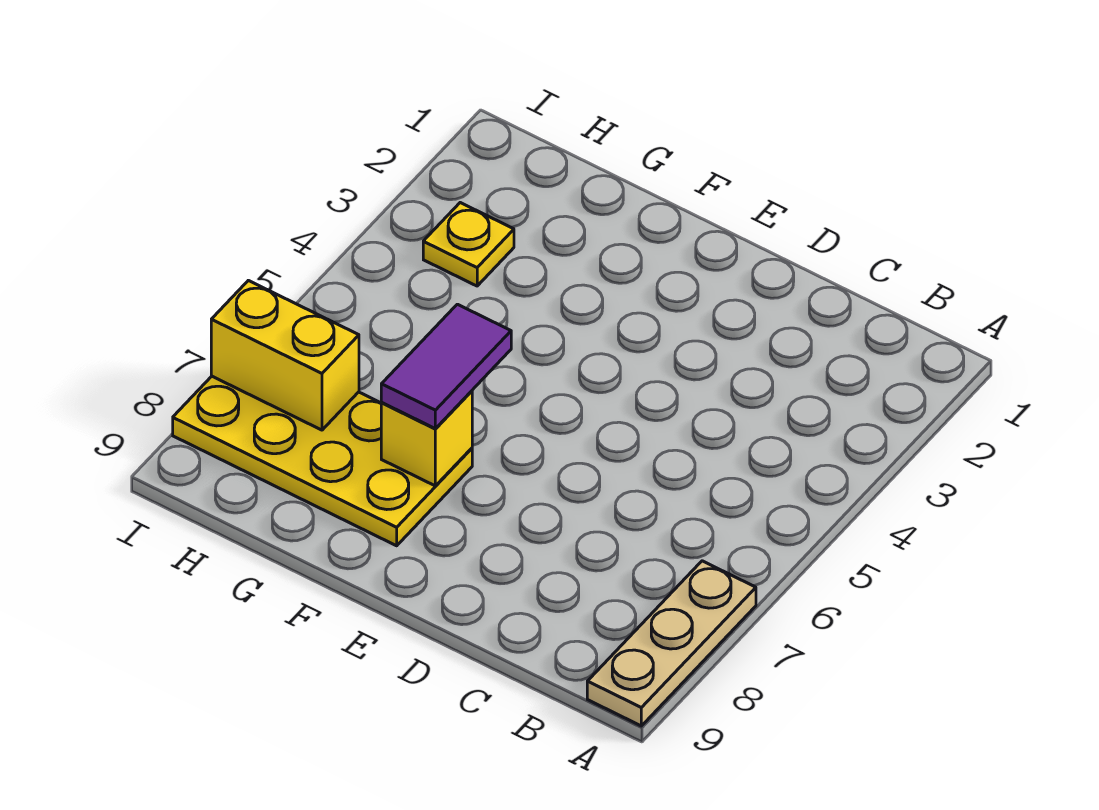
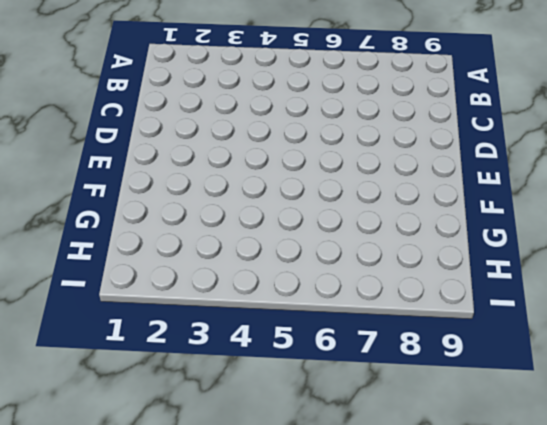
none -> tan 1x3 plate [587,561,756,726]
none -> yellow 2x4 plate [173,376,472,546]

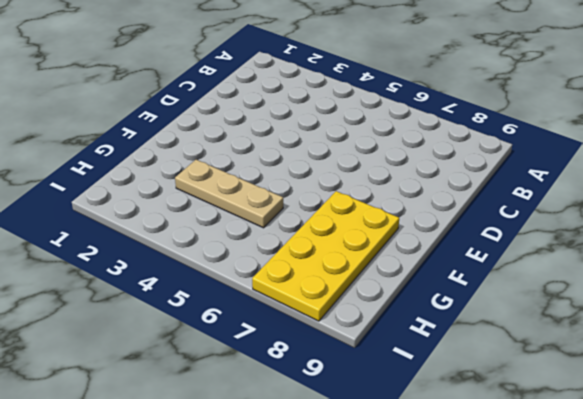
tan 1x3 plate [175,160,283,228] -> tan 1x3 plate moved to [587,561,756,726]
none -> yellow 1x1 plate [423,203,514,286]
none -> yellow 1x1 brick [381,391,472,486]

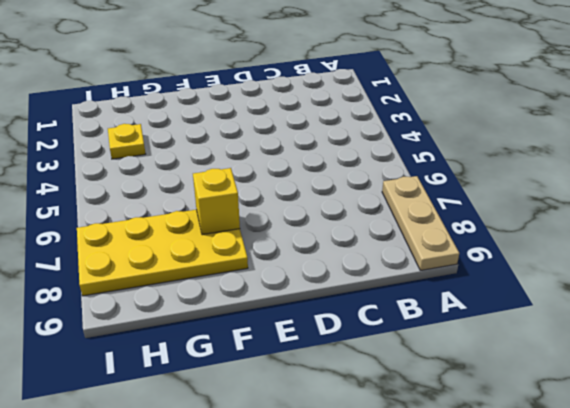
none -> yellow 1x2 brick [211,280,359,430]
none -> purple 1x2 tile [381,304,511,428]

